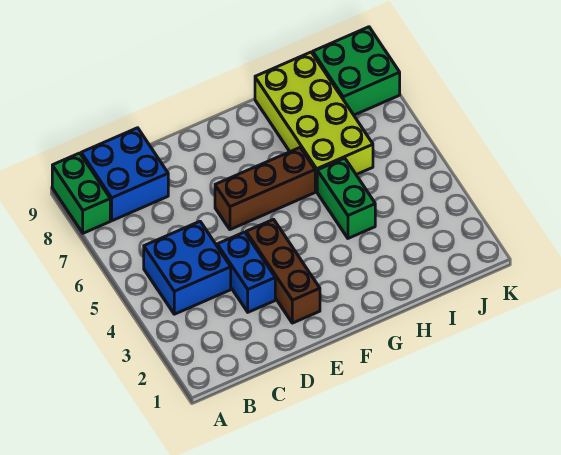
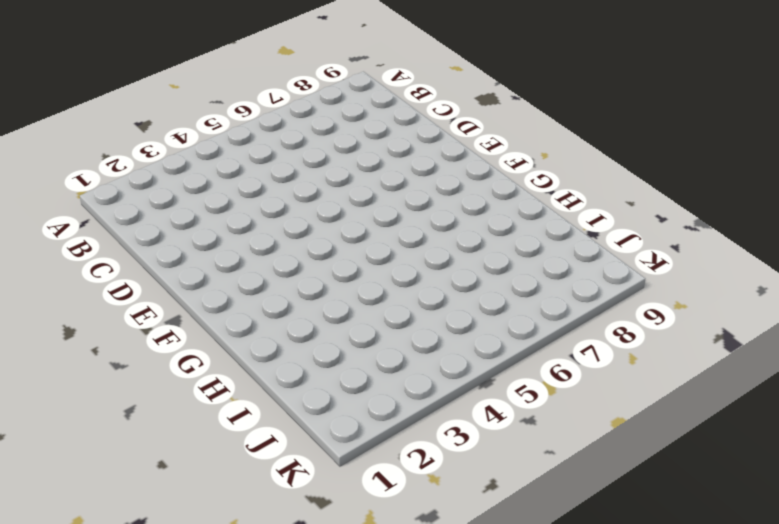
none -> green 1x2 brick [52,153,110,233]
none -> blue 2x2 brick [144,221,231,314]

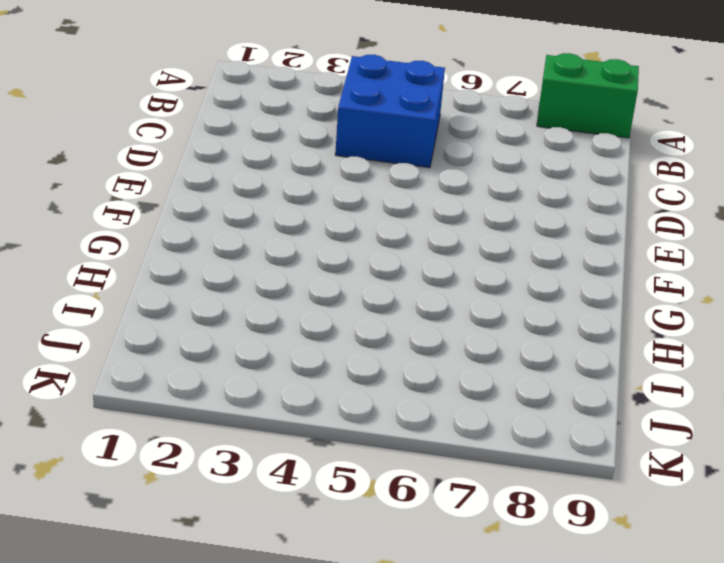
none -> blue 2x2 brick [81,128,168,221]
none -> blue 1x2 brick [217,232,275,312]

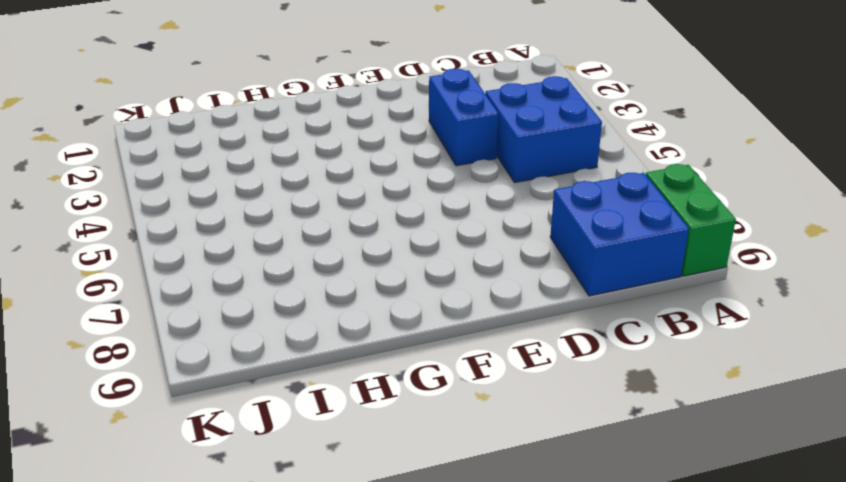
none -> brown 1x3 brick [246,219,320,323]
none -> brown 1x3 brick [215,148,315,230]

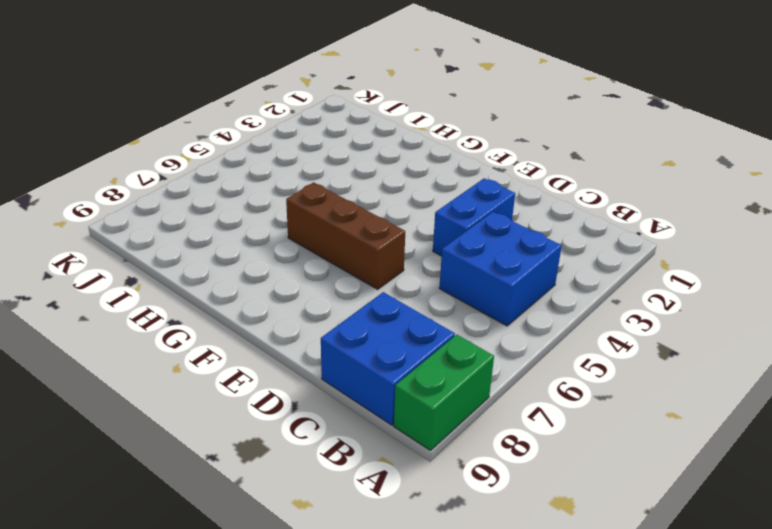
none -> brown 1x3 brick [246,219,320,323]
none -> green 1x2 brick [317,158,375,238]

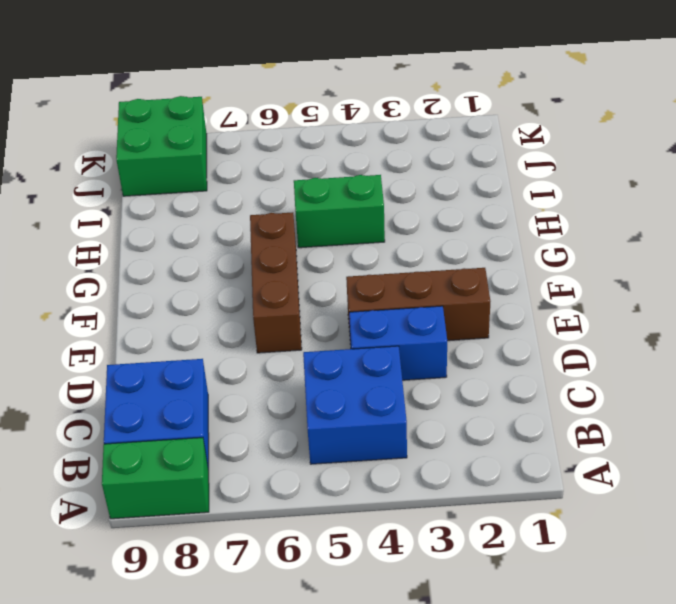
none -> lime 2x4 brick [255,52,373,192]

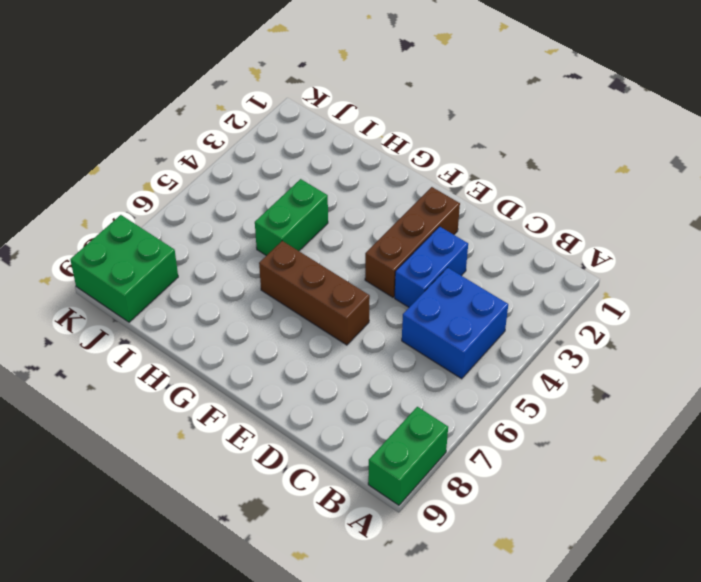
none -> blue 2x2 brick [81,128,168,221]
none -> lime 2x4 brick [255,52,373,192]

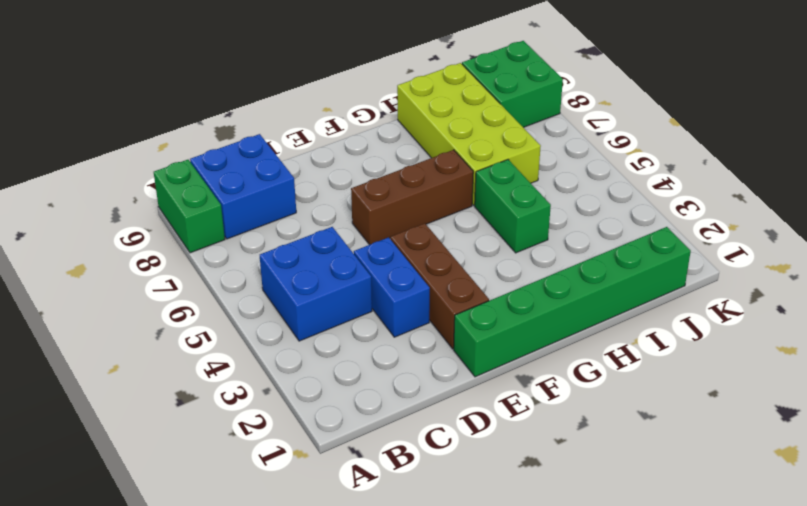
green 1x6 brick [454,227,691,377] -> none

